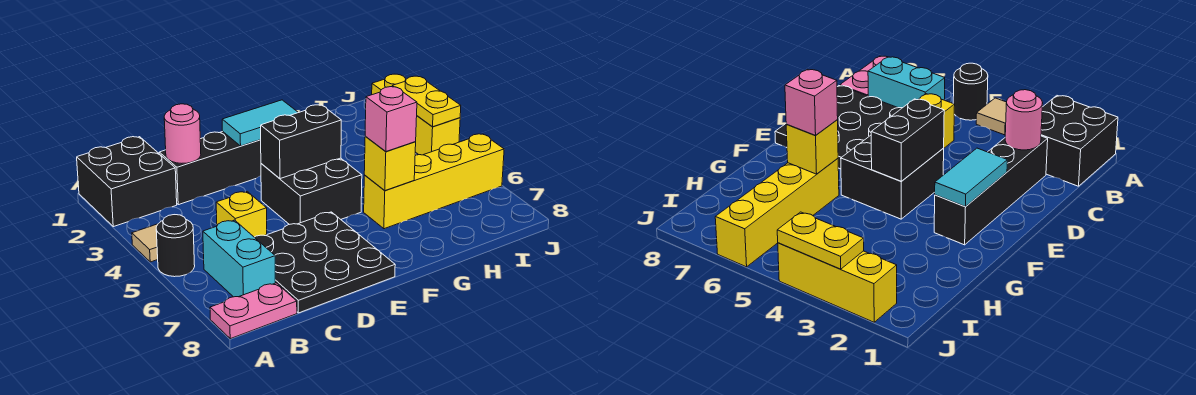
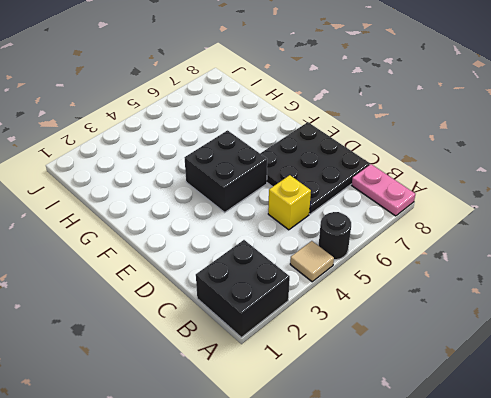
none -> cyan 1x2 brick [203,220,275,297]
none -> black 1x4 brick [159,132,261,205]
none -> yellow 1x4 brick [364,134,504,229]

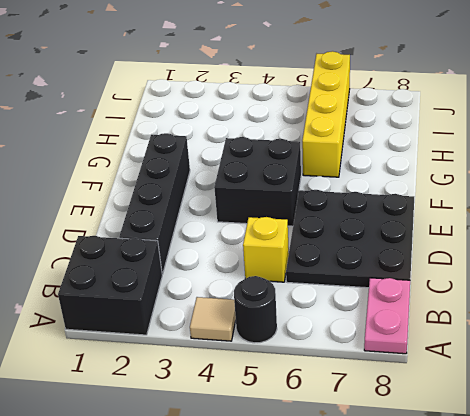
none -> cyan 1x2 brick [203,220,275,297]
none -> yellow 1x3 brick [372,74,460,155]
none -> pink 1x1 round brick [164,104,201,163]

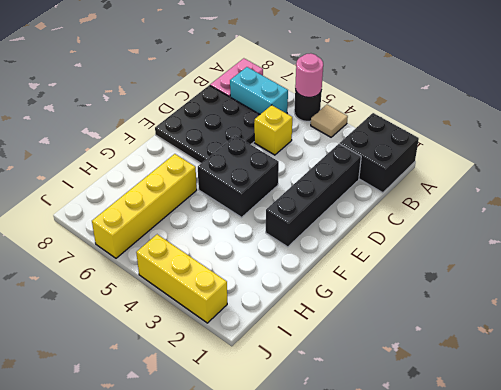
pink 1x1 round brick [295,53,323,97] -> pink 1x1 round brick moved to [164,104,201,163]
none -> cyan 1x2 tile [222,100,298,146]
none -> black 1x2 brick [261,105,341,179]
none -> yellow 1x1 brick [364,136,416,191]

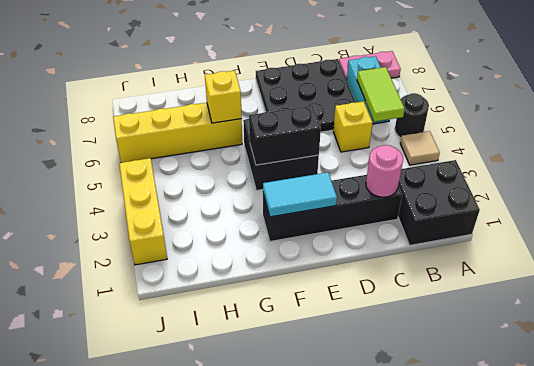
lime 1x2 tile [357,67,405,122] -> none
none -> yellow 1x2 plate [392,76,461,127]
none -> pink 1x1 brick [365,87,417,152]

